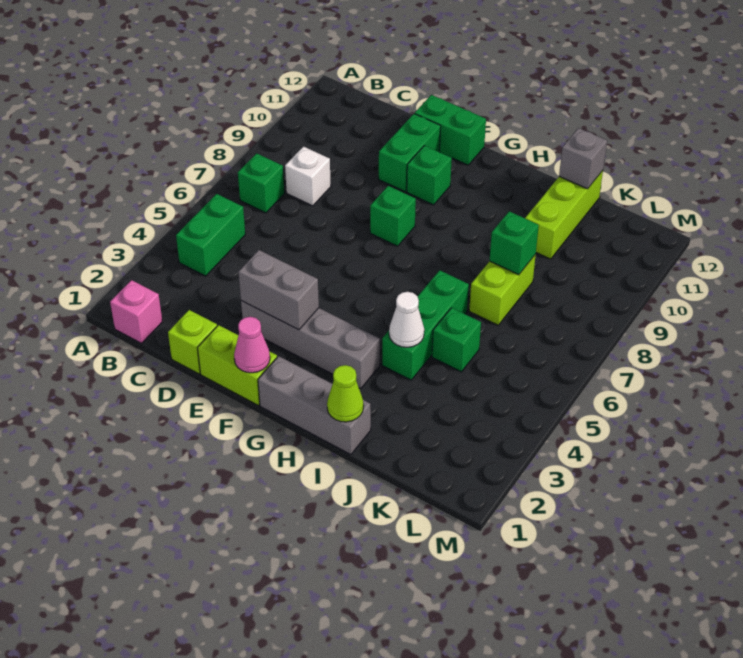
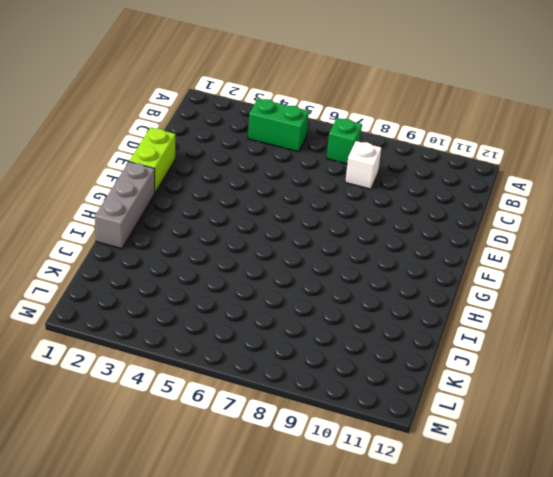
none -> pink 1x1 brick [110,280,162,343]
none -> lime 1x1 brick [168,310,217,374]
none -> grey 1x4 brick [241,301,380,388]

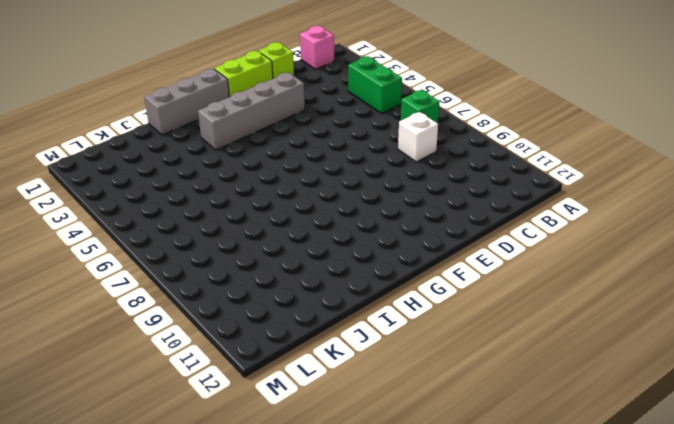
none -> green 1x2 brick [379,114,441,192]
none -> green 1x2 brick [415,95,486,165]
none -> green 1x1 brick [370,186,416,246]

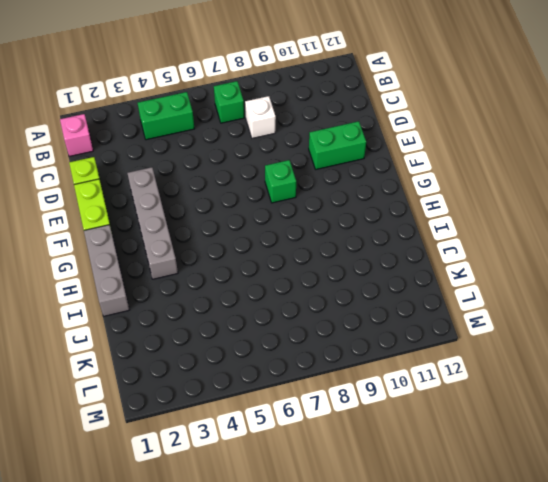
none -> green 1x2 brick [415,95,486,165]
none -> green 1x1 brick [407,146,452,205]
none -> green 1x3 brick [382,270,469,380]

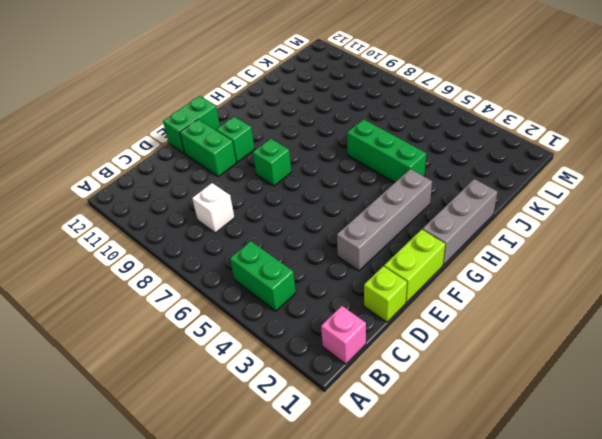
none -> green 1x1 brick [238,153,284,213]
none -> green 1x1 brick [432,308,481,372]
none -> lime 1x2 brick [469,254,536,325]

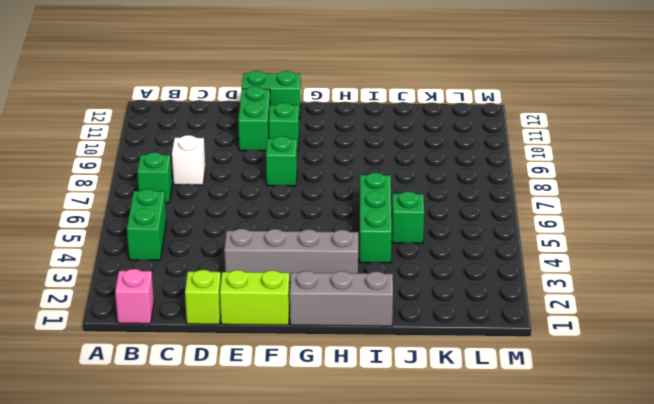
none -> lime 1x2 brick [469,254,536,325]
none -> lime 1x3 brick [525,171,603,259]
none -> grey 1x2 brick [238,250,319,330]

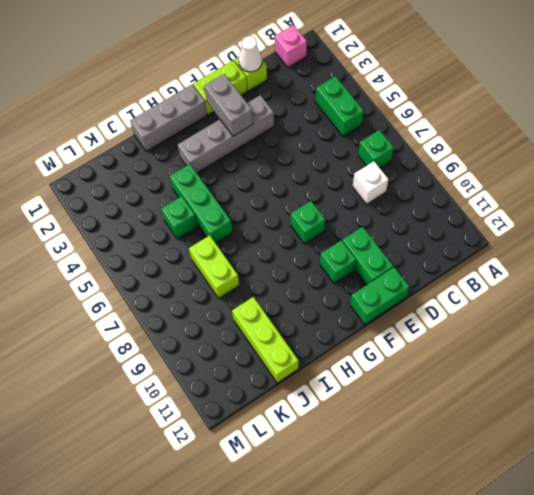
white 1x1 cone [239,36,262,72] -> white 1x1 cone moved to [389,292,424,347]
grey 1x2 brick [204,74,253,136] -> grey 1x2 brick turned to [238,250,319,330]
none -> pink 1x1 cone [234,317,270,373]
none -> lime 1x1 cone [327,365,364,422]
none -> green 1x1 brick [490,211,539,275]

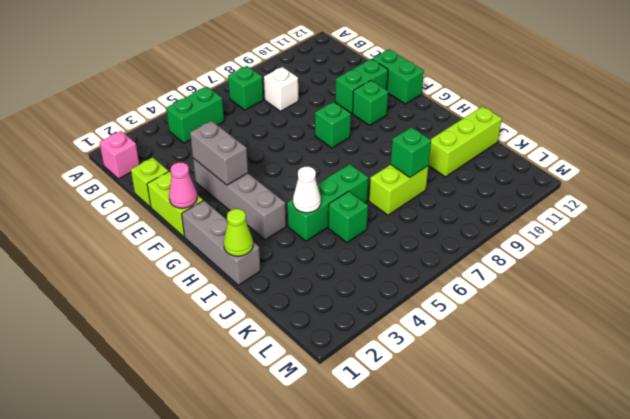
none -> grey 1x1 brick [559,128,607,189]

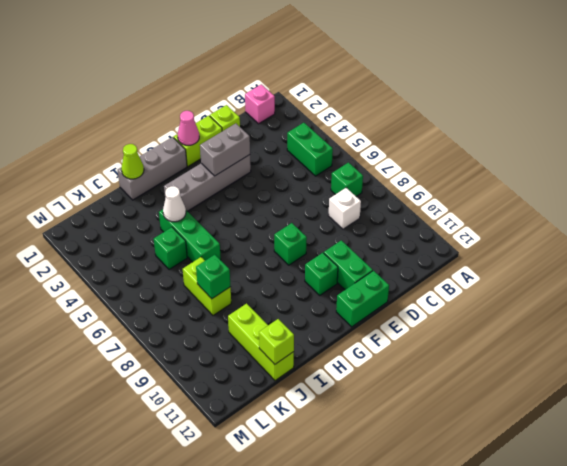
lime 1x1 brick [259,319,294,364] -> grey 1x1 brick [559,128,607,189]

